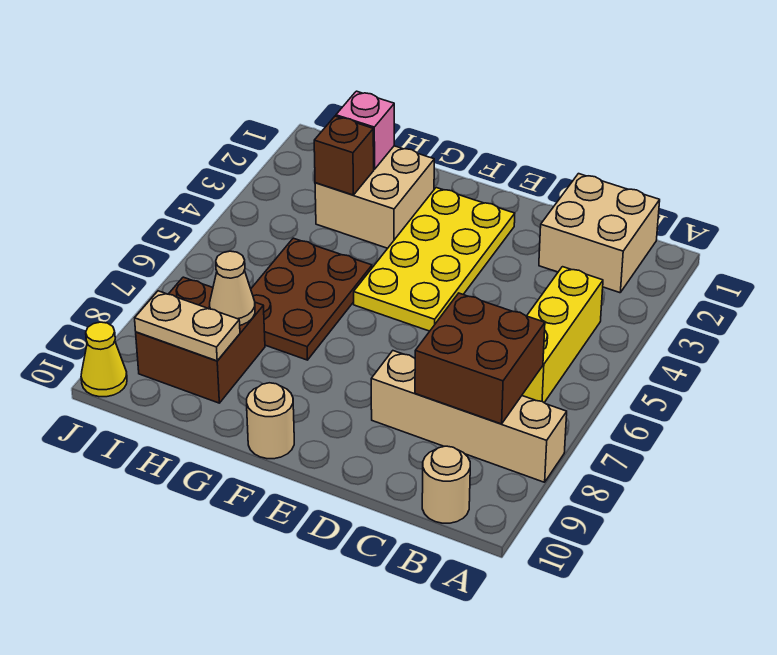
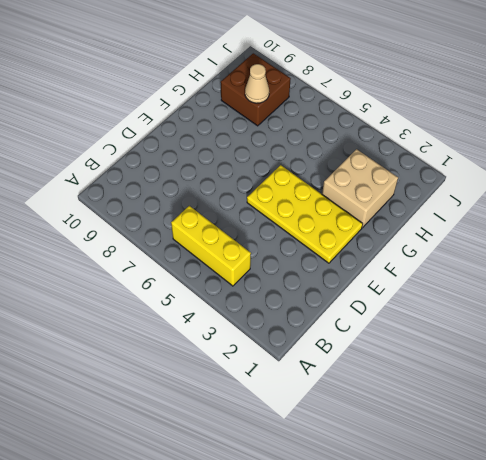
none -> tan 1x4 brick [371,351,567,482]
none -> tan 2x2 brick [539,174,660,293]
none -> tan 1x1 round brick [422,446,470,523]

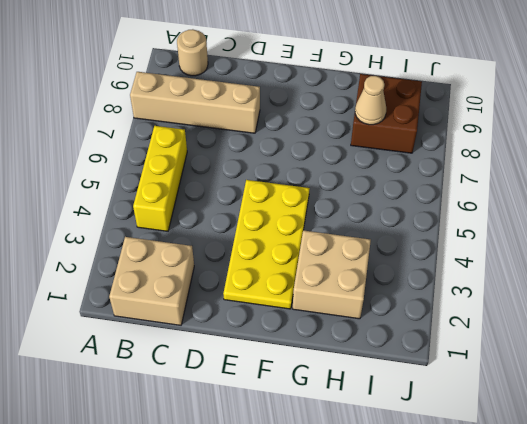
none -> tan 1x1 round brick [247,383,294,459]
none -> brown 2x3 plate [251,238,372,360]
none -> yellow 1x1 cone [81,322,127,397]

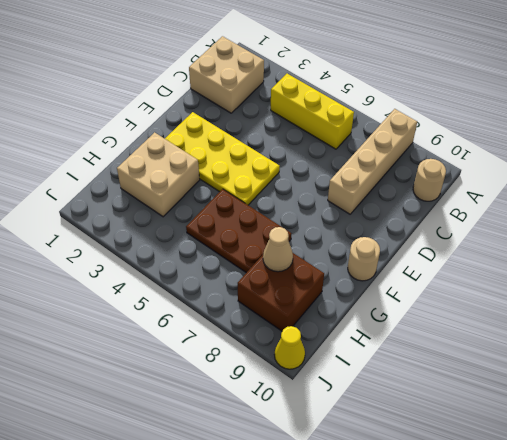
none -> brown 2x2 brick [415,293,545,424]
none -> pink 1x1 brick [336,91,394,169]
none -> brown 1x1 brick [314,116,374,195]

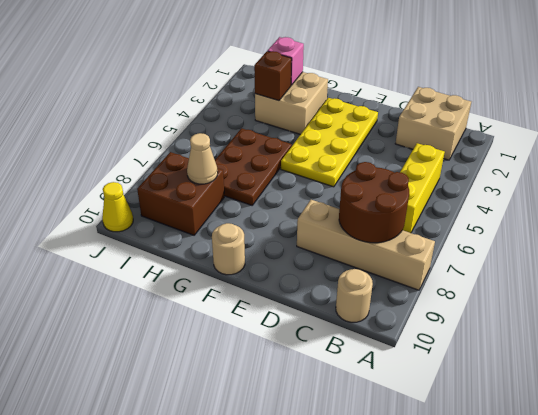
brown 2x2 round brick [339,162,409,243] -> brown 2x2 brick [415,293,545,424]
none -> tan 1x2 plate [135,291,240,361]

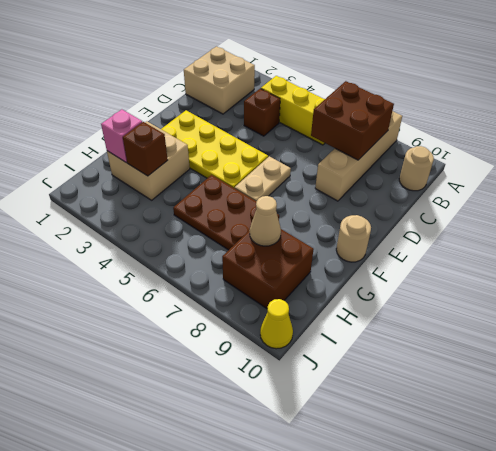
brown 1x1 brick [244,89,280,136] -> none
tan 1x2 plate [235,156,291,201] -> tan 1x2 plate moved to [135,291,240,361]

